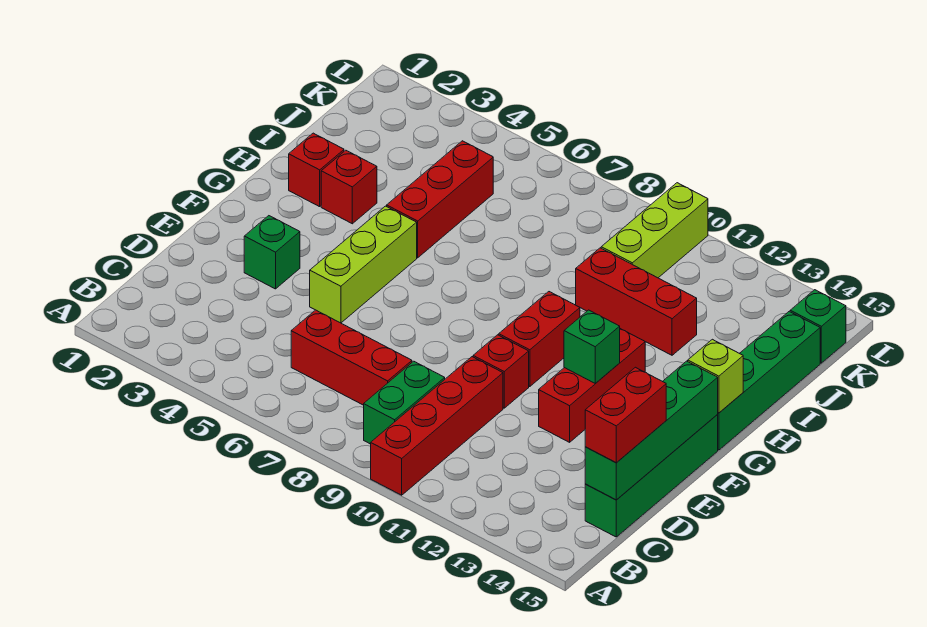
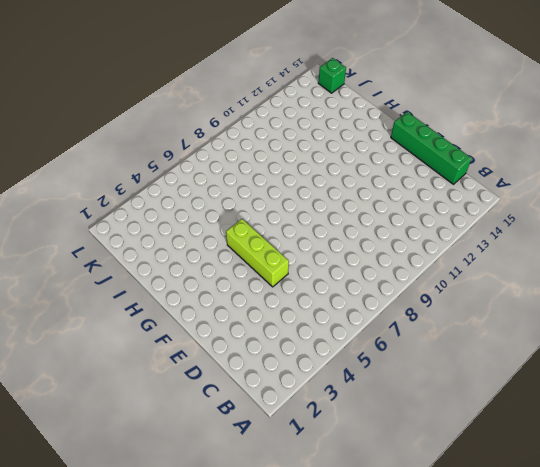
none -> red 1x4 brick [371,357,503,495]
none -> green 1x2 brick [364,361,445,444]
none -> red 1x3 brick [291,310,412,405]

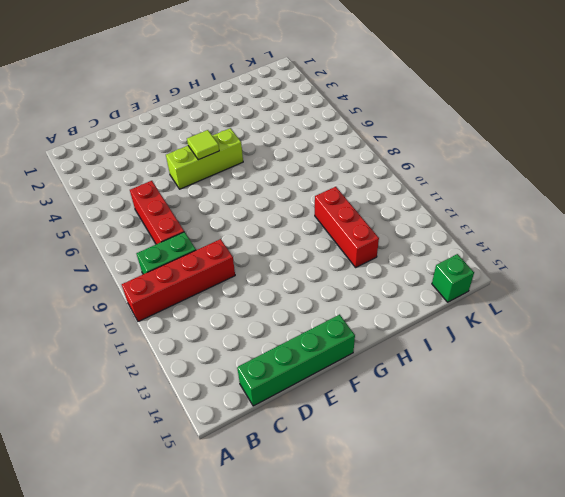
lime 1x1 tile [187,130,219,160] -> none
none -> green 1x1 brick [244,216,300,289]
none -> red 1x1 brick [473,335,529,408]
none -> red 1x3 brick [539,329,645,442]

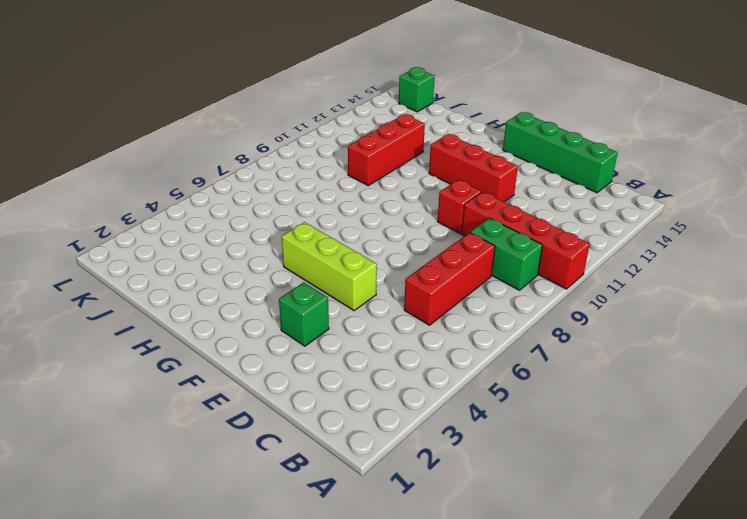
none -> red 1x2 brick [499,292,580,387]
none -> green 1x4 brick [717,311,820,450]
none -> red 1x1 brick [289,133,344,207]

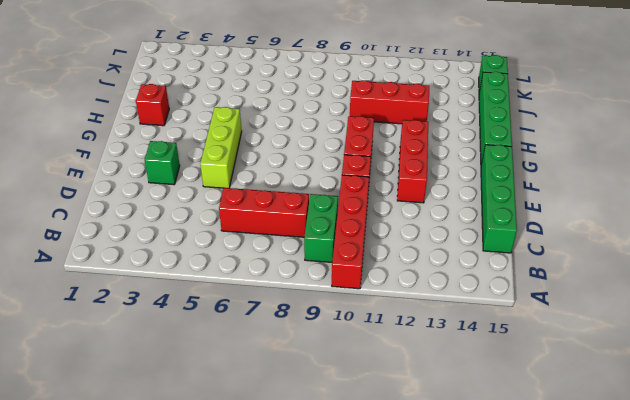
none -> red 1x1 brick [321,150,377,224]
none -> red 1x3 brick [387,141,493,258]
none -> lime 1x3 brick [601,183,708,278]

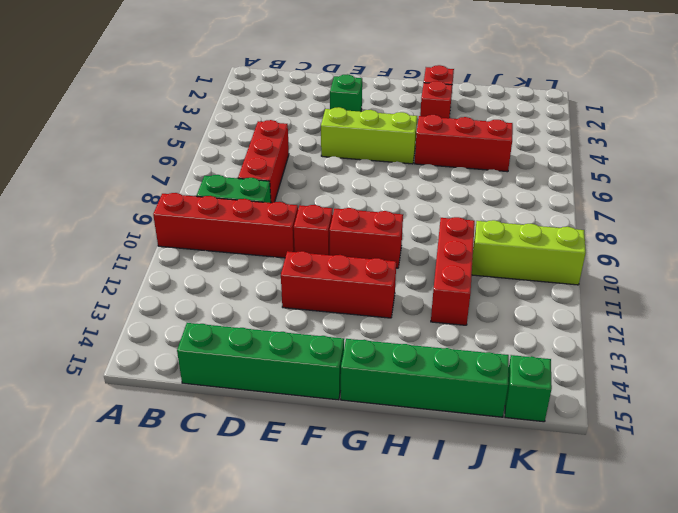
none -> green 1x4 brick [585,361,718,500]
none -> green 1x1 brick [564,310,620,383]
none -> lime 1x1 brick [688,339,743,413]

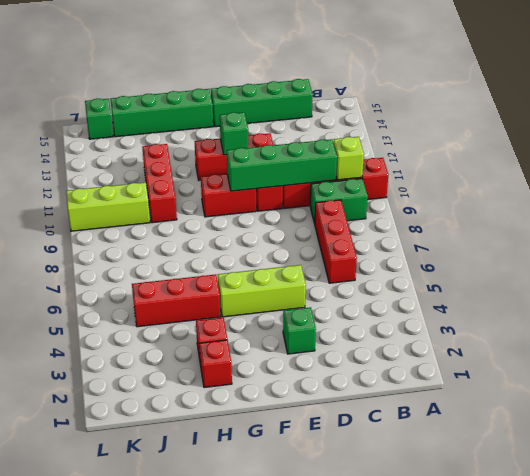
lime 1x1 brick [333,137,364,180] -> lime 1x1 brick moved to [688,339,743,413]
green 1x4 brick [227,139,337,191] -> green 1x4 brick moved to [585,361,718,500]
none -> red 1x2 brick [585,367,666,463]

